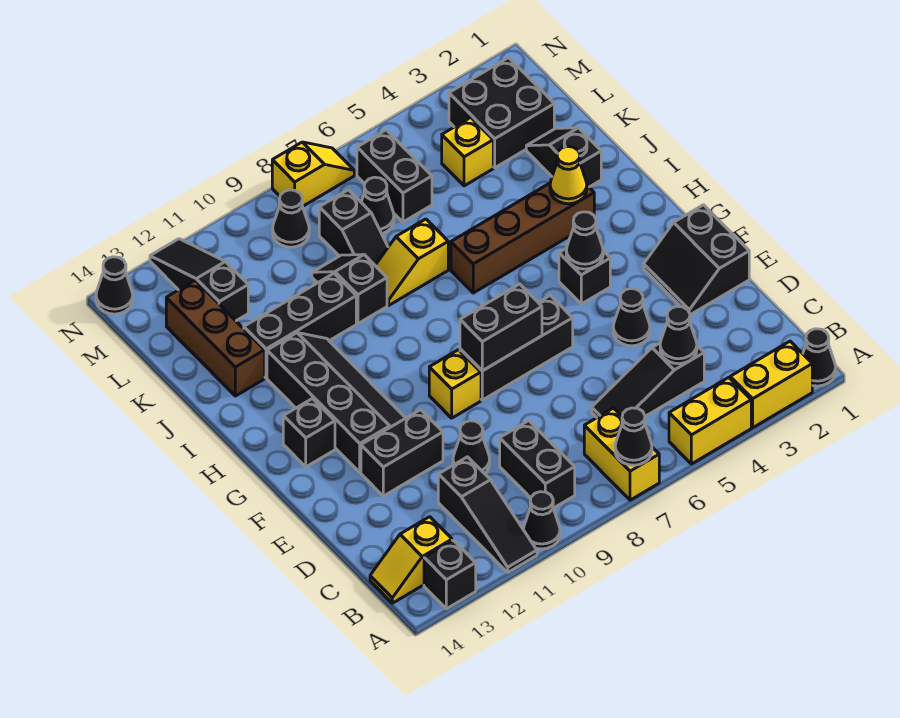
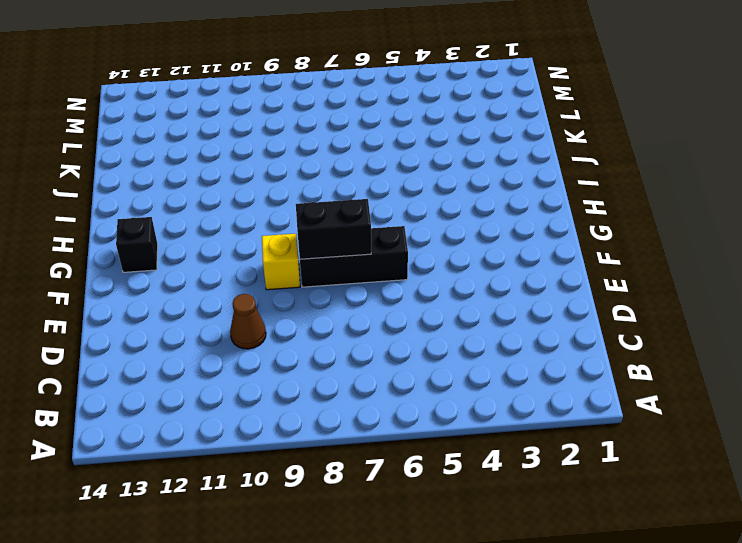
brown 1x1 cone [230,294,266,349] -> black 1x1 cone [453,421,490,474]
none -> black 1x1 cone [803,329,836,386]
none -> yellow 1x2 brick [730,341,812,428]
none -> yellow 1x2 brick [669,377,751,464]
none -> yellow 1x2 brick [584,408,659,500]

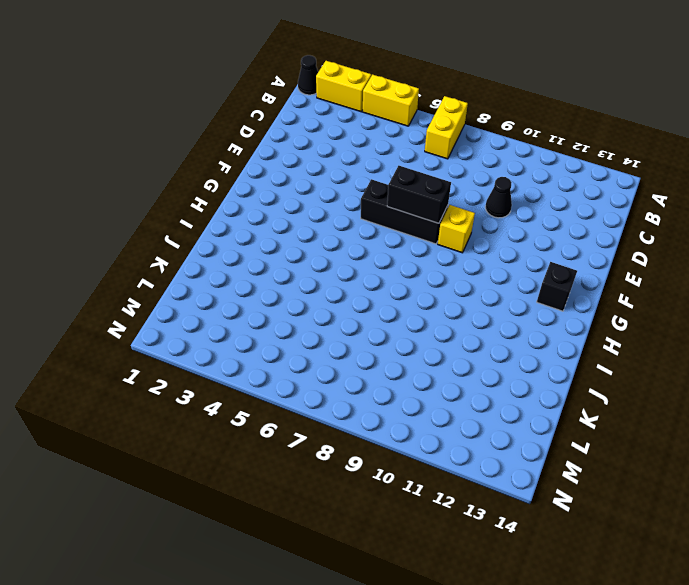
none -> black 1x1 cone [523,492,560,549]
none -> black 1x3 slope [438,457,537,572]
none -> black 1x1 brick [424,540,476,609]
none -> black 1x2 brick [500,421,575,508]

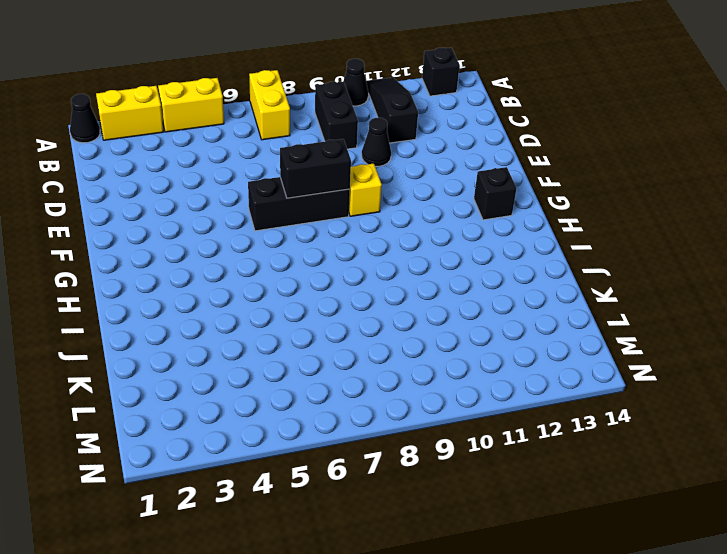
none -> yellow 1x2 slope [370,517,452,603]
none -> black 1x3 slope [592,343,704,417]
none -> black 2x2 slope [644,205,749,315]
none -> black 1x1 cone [613,289,650,346]

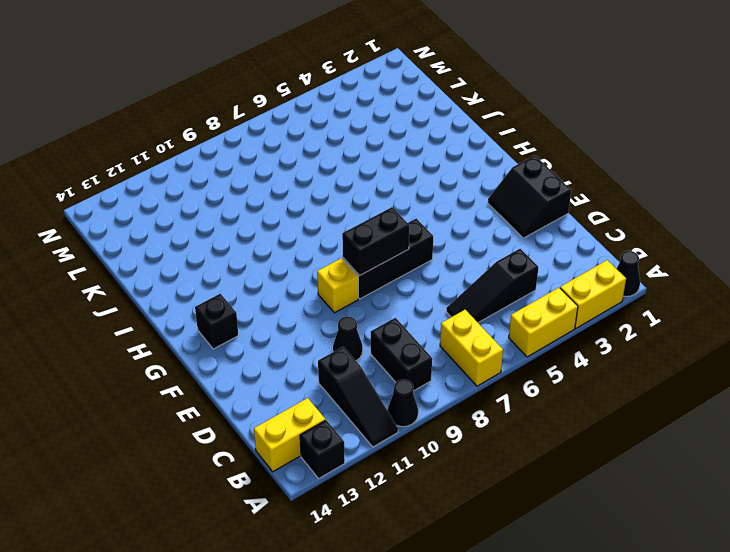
yellow 1x2 brick [254,398,325,472] -> yellow 1x2 slope [370,517,452,603]
none -> black 1x1 cone [613,289,650,346]
none -> black 1x2 brick [361,410,443,496]
none -> black 2x4 slope [267,333,405,472]
none -> black 1x1 brick [559,248,610,304]

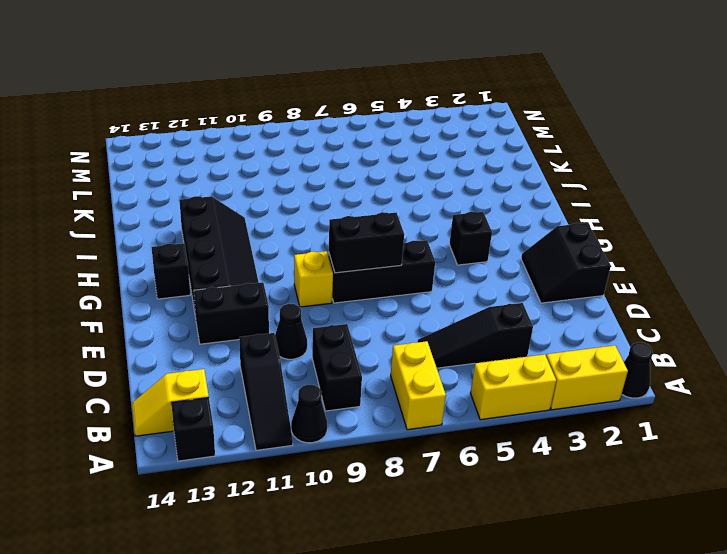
none -> black 1x1 cone [613,289,650,346]
none -> brown 1x4 brick [451,183,594,293]
none -> black 1x2 slope [526,128,601,187]
none -> yellow 1x2 slope [375,219,448,305]

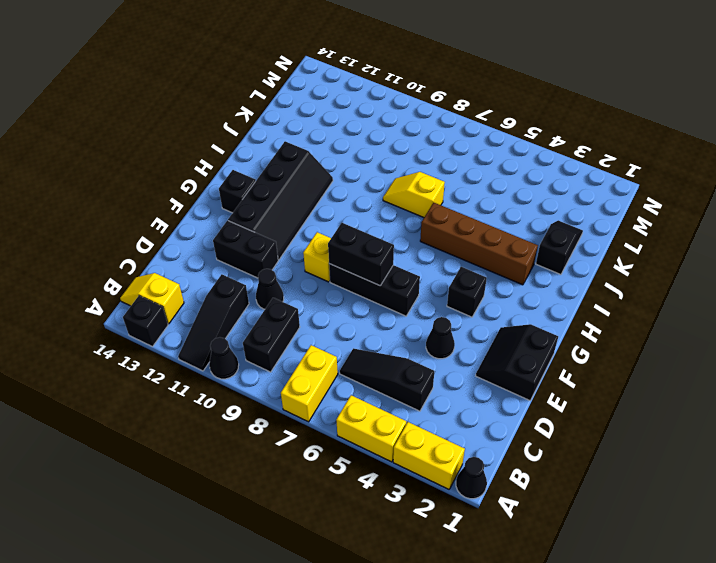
none -> black 1x2 slope [312,254,387,324]
none -> black 1x3 brick [244,273,356,378]
none -> brown 1x3 brick [166,280,265,396]
none -> black 1x2 slope [319,190,388,265]

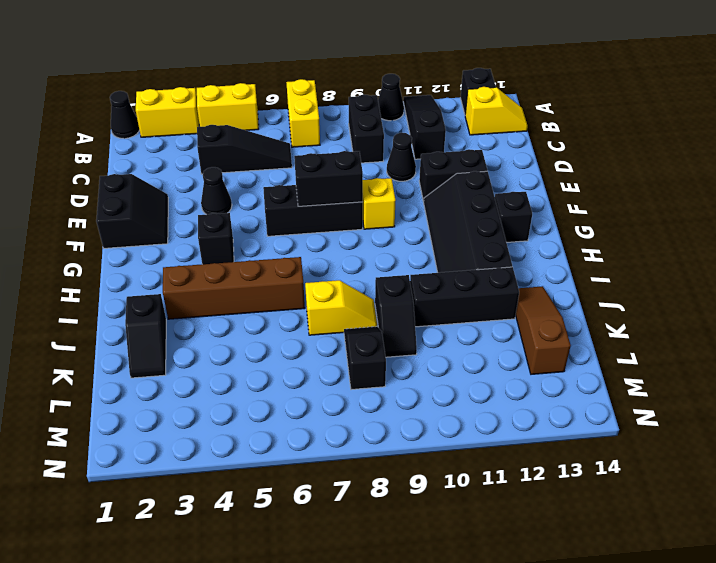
brown 1x3 slope [516,286,571,374] -> brown 1x3 brick [166,280,265,396]
none -> black 2x2 brick [449,58,554,168]
none -> yellow 1x1 brick [442,117,493,186]
none -> black 1x2 brick [357,130,432,222]
none -> black 1x1 cone [361,177,394,234]

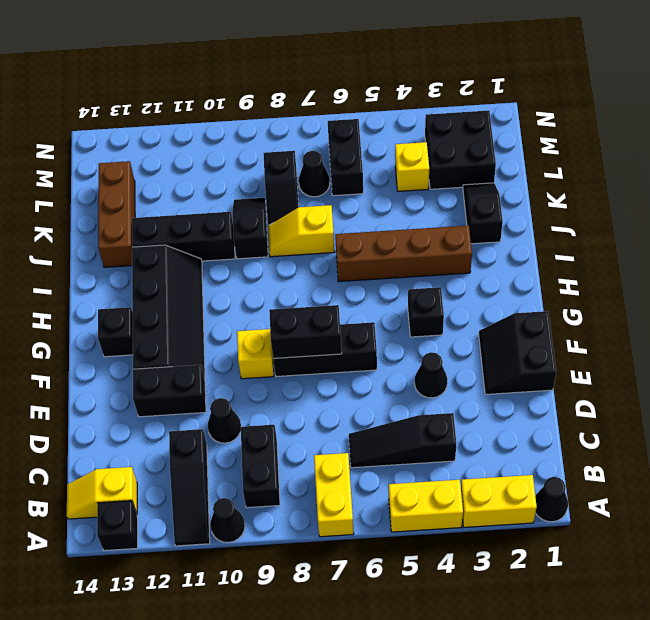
none -> black 1x3 slope [150,239,248,321]
none -> black 1x1 cone [273,190,309,247]
none -> yellow 1x2 slope [272,142,354,206]
none -> black 1x1 cone [96,257,133,314]

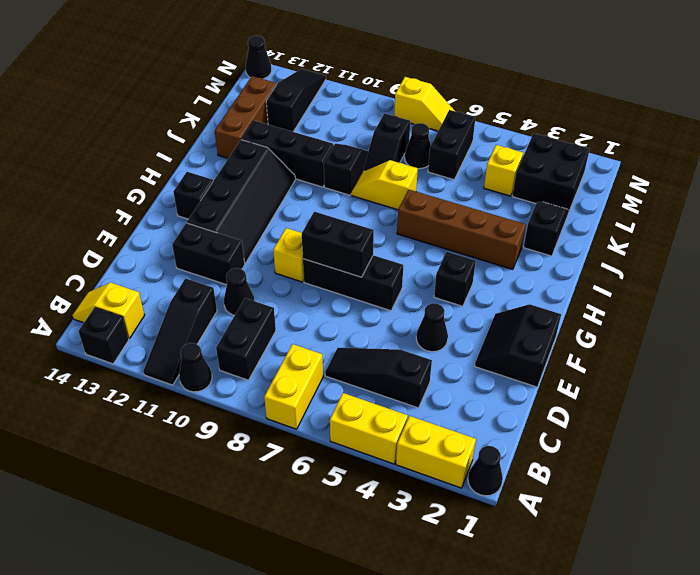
none -> black 1x1 cone [273,190,309,247]
none -> black 1x1 cone [615,408,652,465]
none -> black 1x1 cone [660,306,697,364]
none -> black 1x1 cone [566,212,603,269]

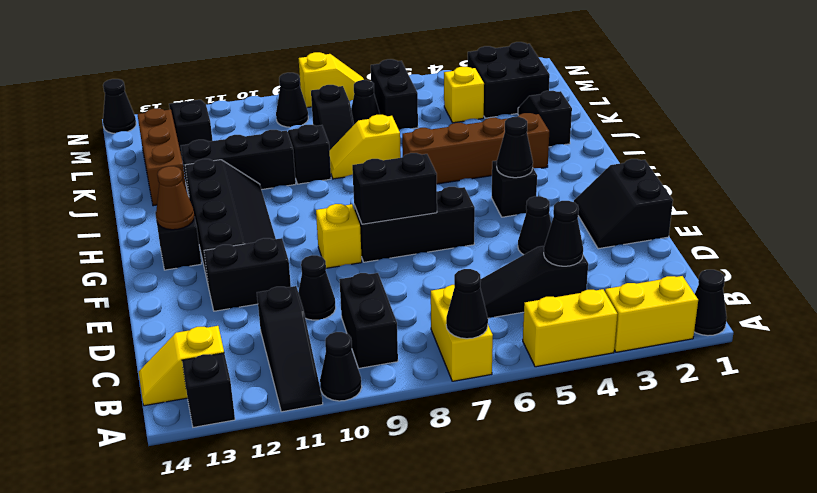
brown 1x1 cone [156,166,194,230] -> none
none -> yellow 1x1 cone [550,146,587,204]

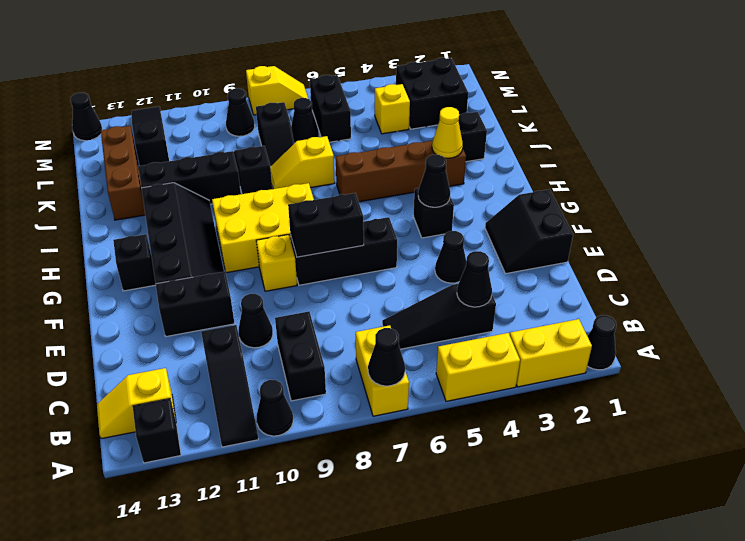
yellow 2x3 brick [212,183,314,273] -> none

